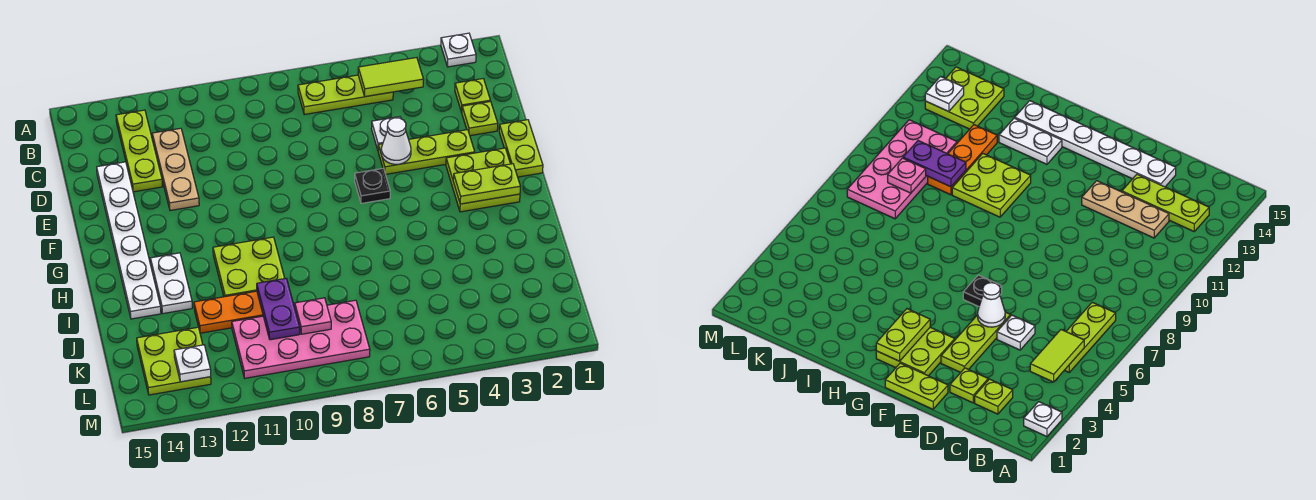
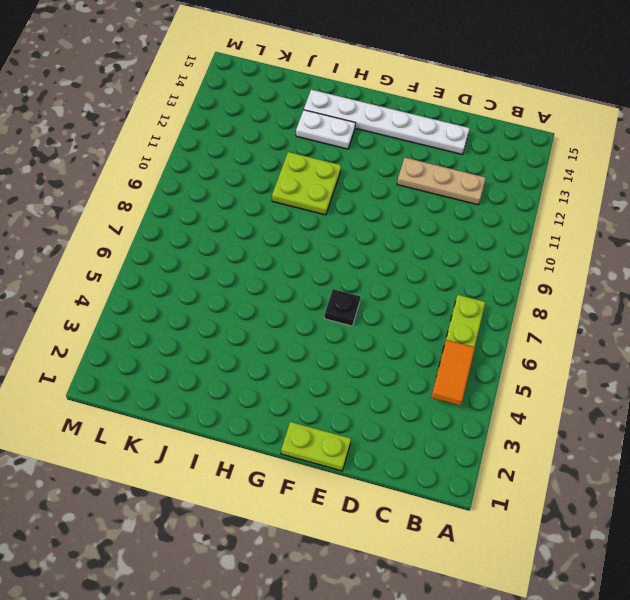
orange 1x2 tile [431,340,475,406] -> lime 1x2 tile [358,58,424,97]
none -> white 1x1 plate [441,33,476,67]
none -> lime 1x3 plate [116,110,162,192]
none -> lime 1x1 plate [455,79,490,112]

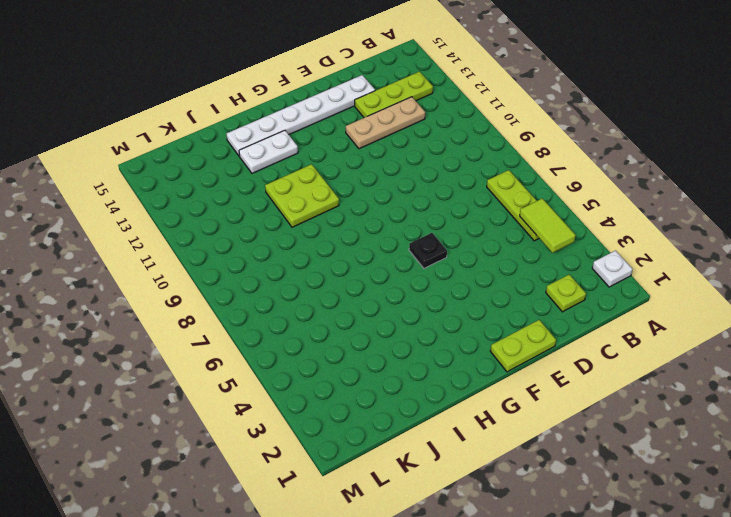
none -> lime 1x1 plate [462,101,498,136]
none -> white 1x1 plate [371,117,401,150]
none -> lime 1x3 plate [378,130,475,174]

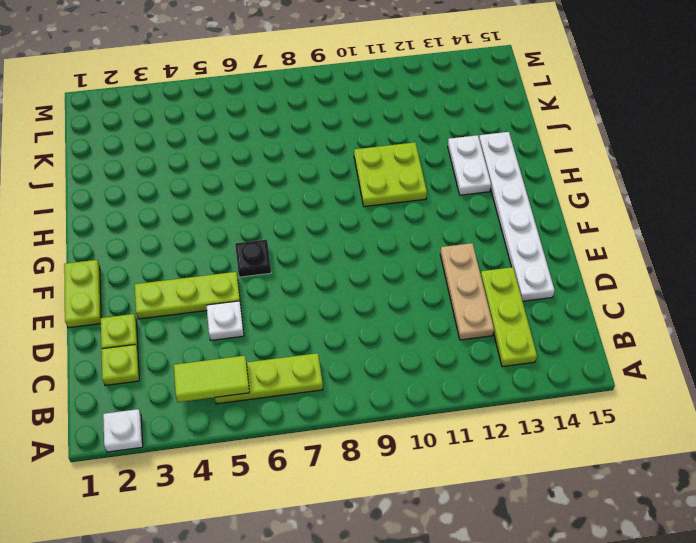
none -> lime 2x2 plate [446,148,520,212]
none -> orange 1x3 plate [194,291,263,333]
none -> pink 2x4 plate [232,300,370,378]

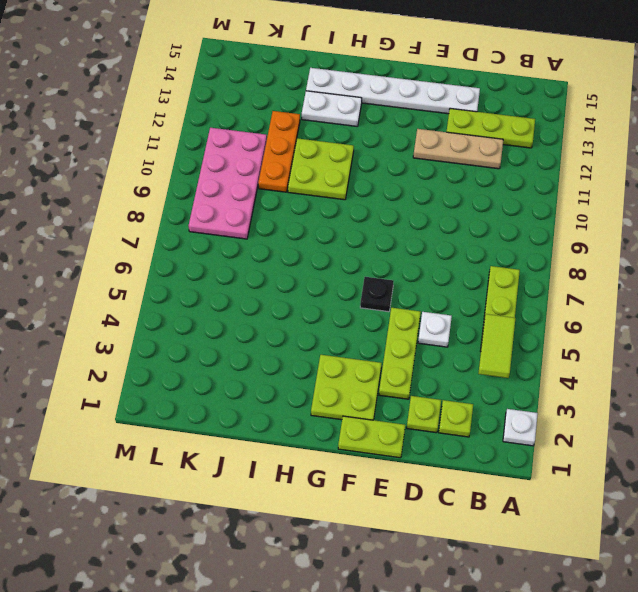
none -> lime 2x2 plate [137,327,211,395]
none -> white 1x1 cone [381,118,411,164]
none -> lime 1x2 plate [453,164,520,204]

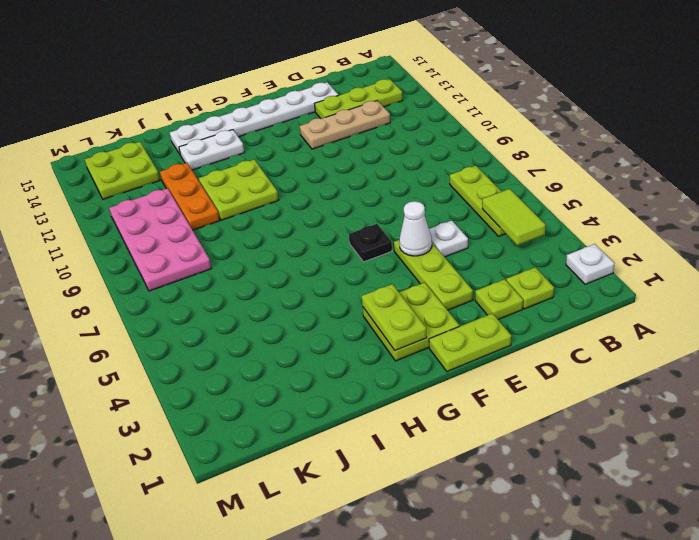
none -> purple 1x2 plate [257,278,300,340]
none -> pink 1x1 plate [295,298,331,334]
none -> white 1x1 plate [174,345,211,382]

